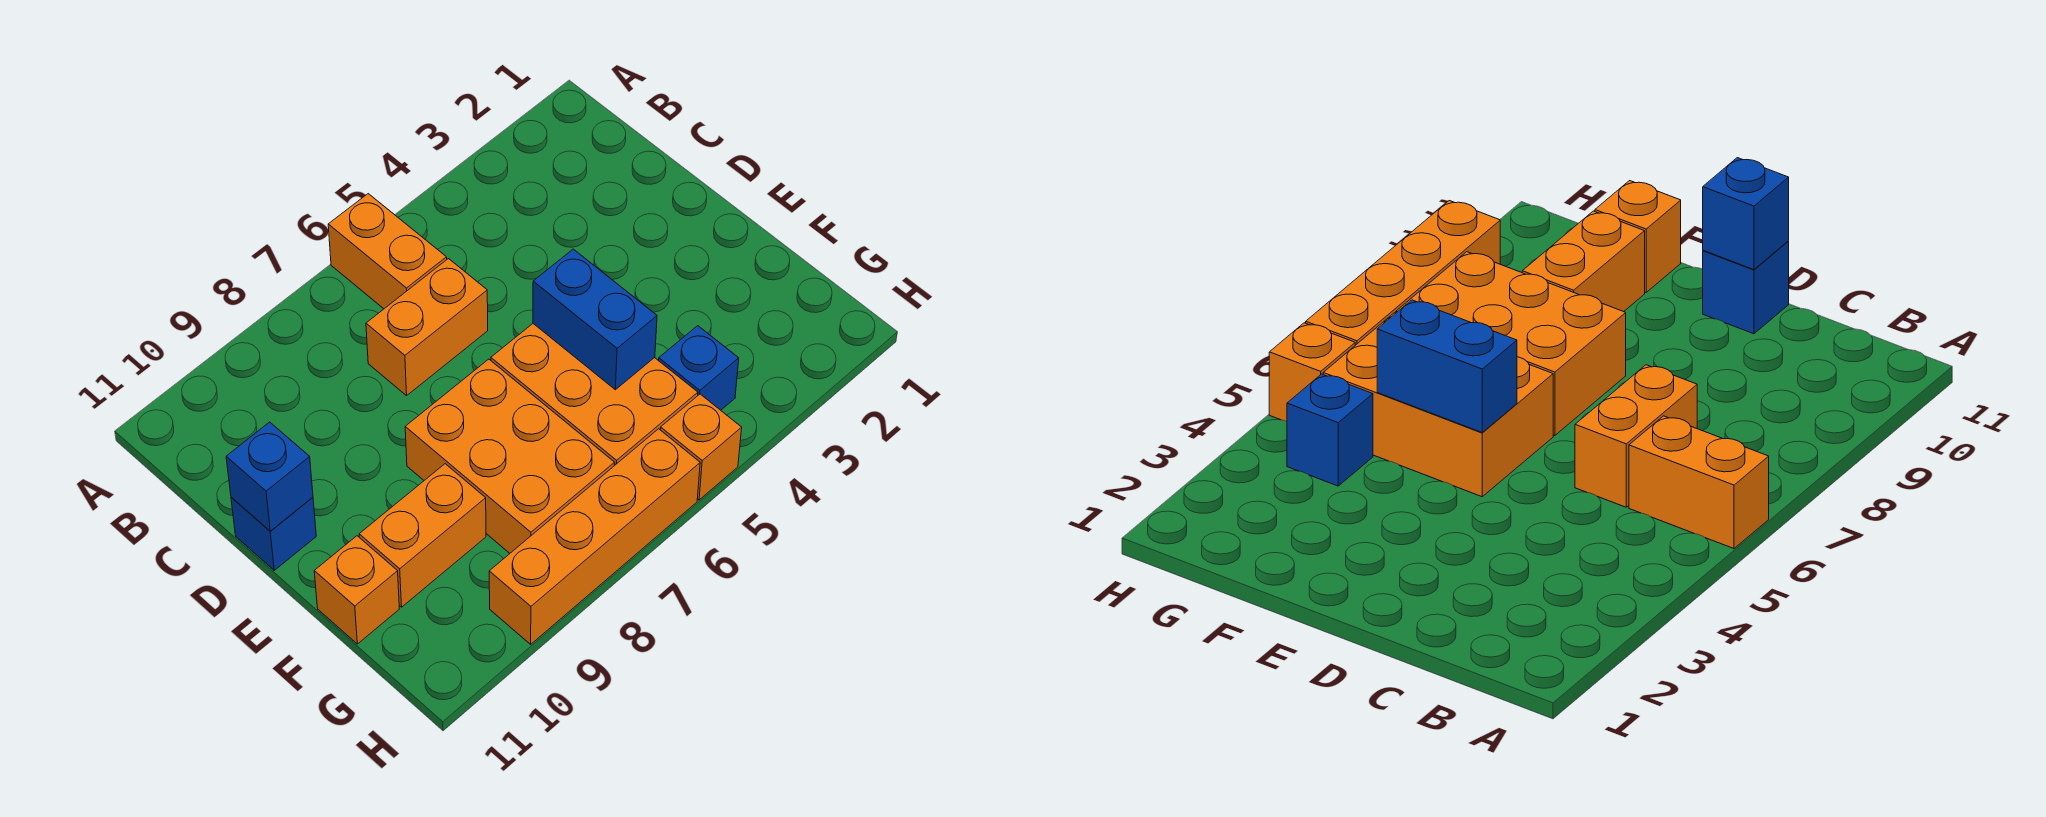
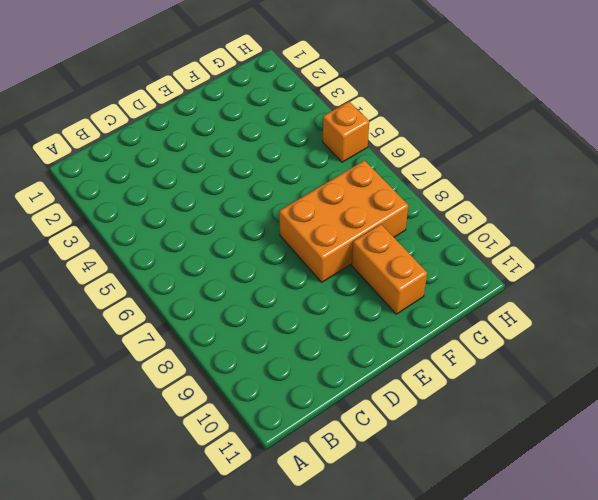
none -> orange 1x2 brick [328,194,447,309]
none -> orange 1x2 brick [366,259,488,396]
none -> blue 1x1 brick [231,497,316,570]

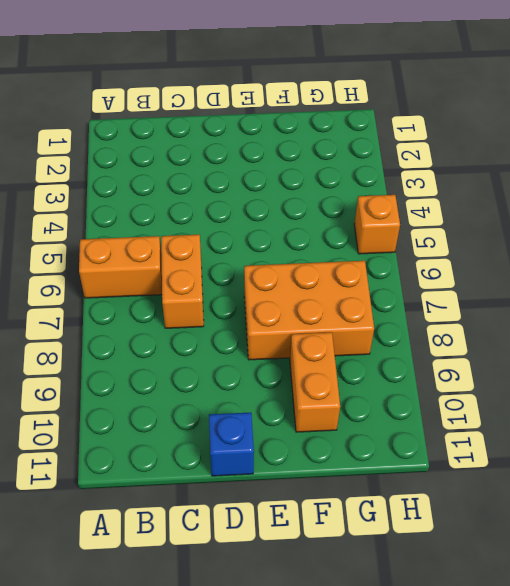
none -> orange 2x3 brick [491,324,698,466]
none -> orange 1x1 brick [314,536,399,644]
none -> blue 1x1 brick [659,326,739,410]

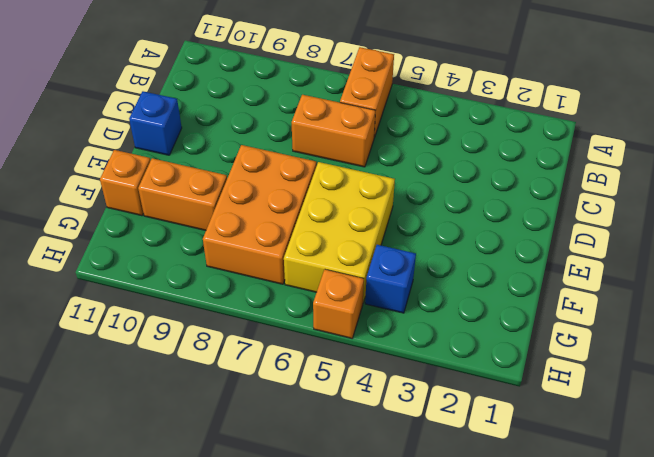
yellow 2x3 brick [284,162,395,302] -> orange 2x3 brick [491,324,698,466]
none -> orange 1x4 brick [489,429,700,644]
none -> blue 1x1 brick [226,422,313,531]
none -> blue 1x2 brick [533,249,657,390]

